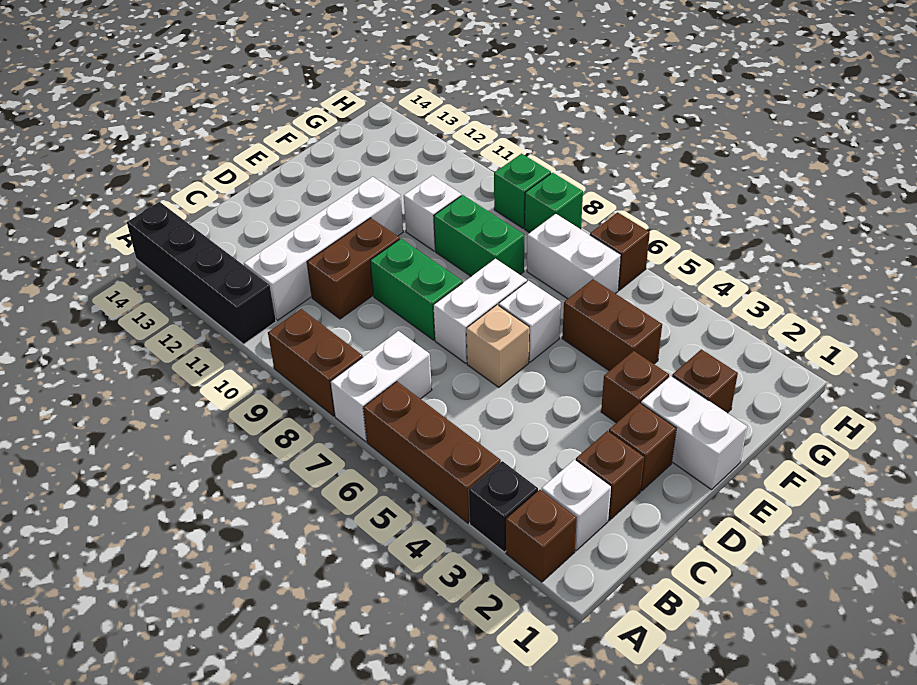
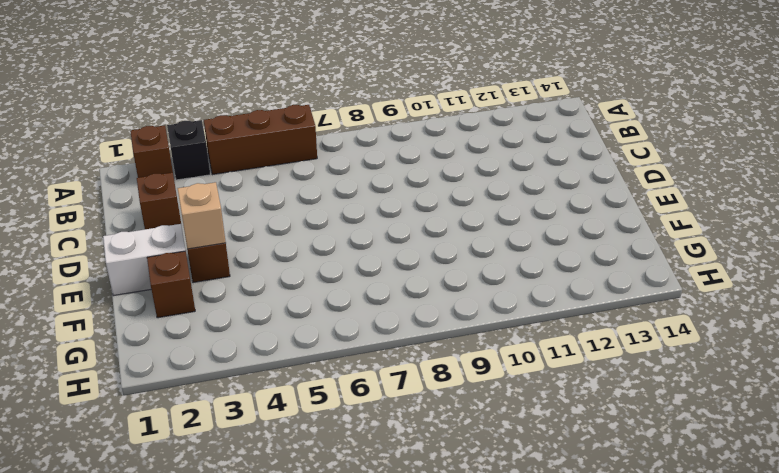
tan 1x1 brick [178,182,226,249] -> tan 1x1 brick moved to [466,305,529,387]
none -> white 1x2 brick [331,331,432,442]
none -> brown 1x2 brick [268,309,363,416]
none -> black 1x4 brick [127,202,276,344]

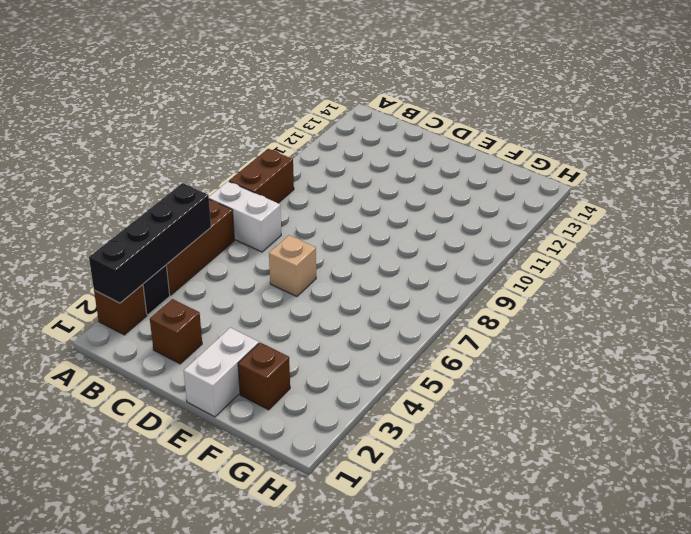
black 1x4 brick [89,183,211,303] -> black 1x4 brick moved to [127,202,276,344]
none -> white 1x1 brick [542,460,611,551]
none -> white 1x4 brick [244,177,403,320]
none -> brown 1x2 brick [307,218,400,319]

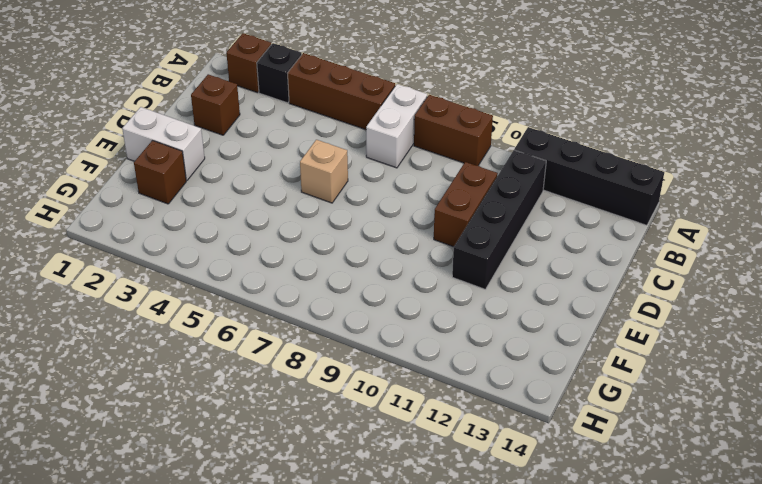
black 1x4 brick [452,150,546,289] -> white 1x4 brick [244,177,403,320]
none -> white 1x1 brick [542,460,611,551]
none -> brown 1x1 brick [609,403,676,491]
none -> white 1x2 brick [433,259,527,363]

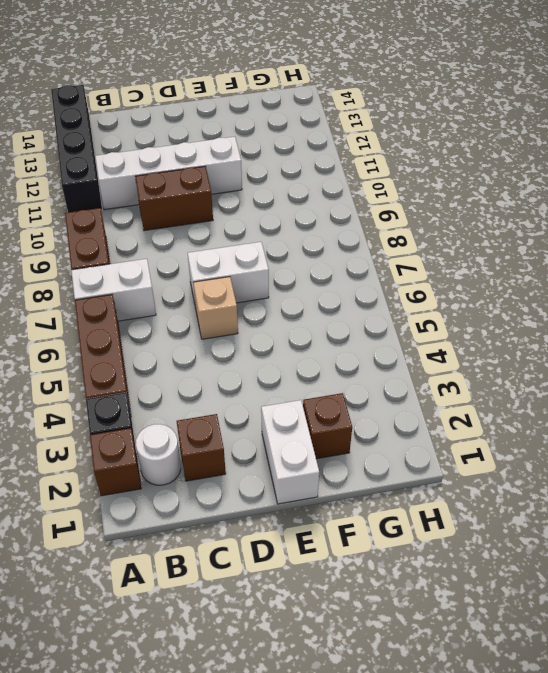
white 1x1 round brick [136,424,181,485] -> white 1x1 brick [542,460,611,551]
none -> brown 1x1 brick [609,403,676,491]
none -> green 1x2 brick [370,239,463,340]
none -> brown 1x1 brick [601,351,669,423]

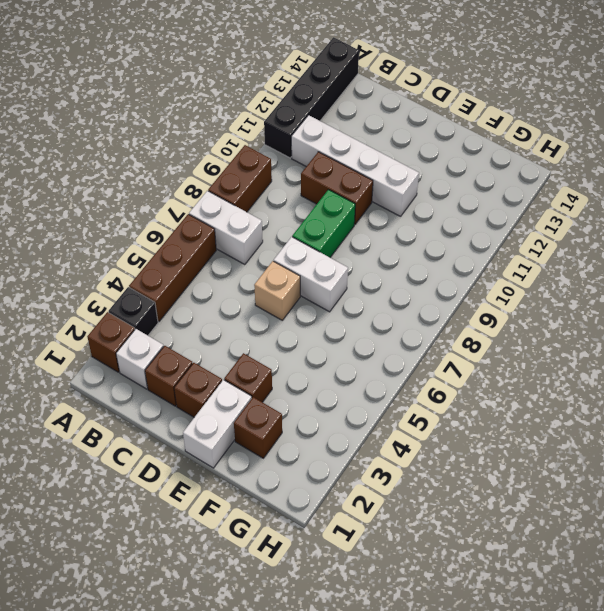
none -> white 1x1 brick [499,281,561,362]
none -> brown 1x2 brick [562,279,662,371]
none -> green 1x2 brick [434,195,524,276]

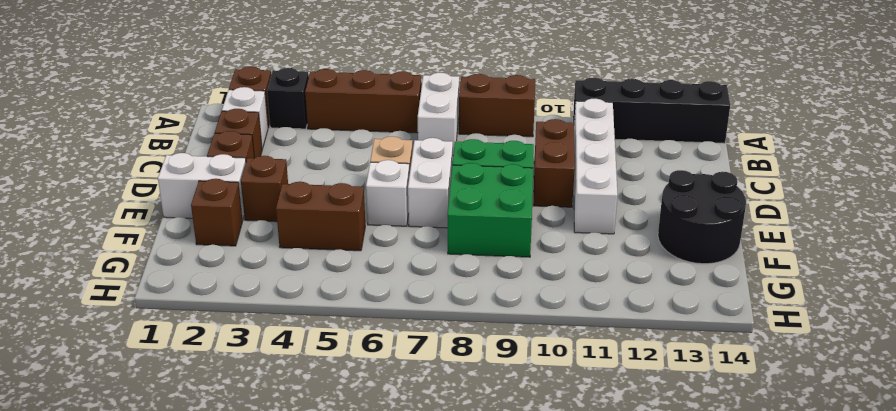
green 2x2 brick [448,163,533,257] -> green 1x2 brick [434,195,524,276]
black 2x2 round brick [658,170,746,264] -> none
none -> white 1x1 brick [404,175,461,251]
none -> white 1x2 brick [527,214,621,299]
none -> brown 1x1 brick [590,212,650,290]

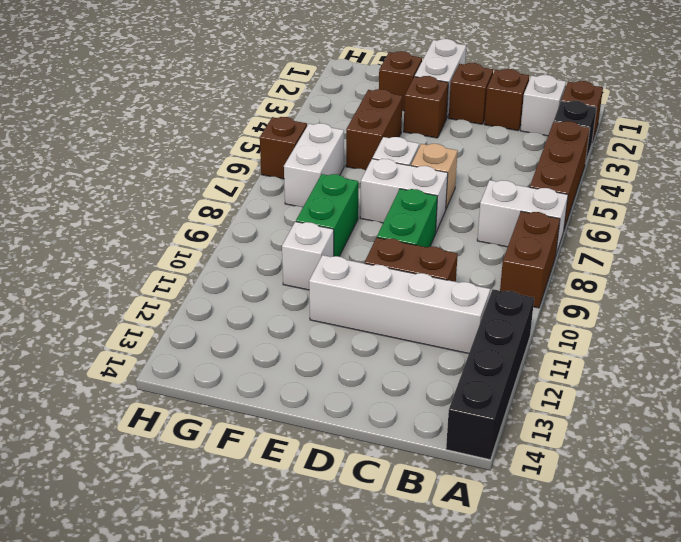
none -> green 1x1 brick [525,173,583,233]
none -> green 1x1 brick [494,154,551,228]

